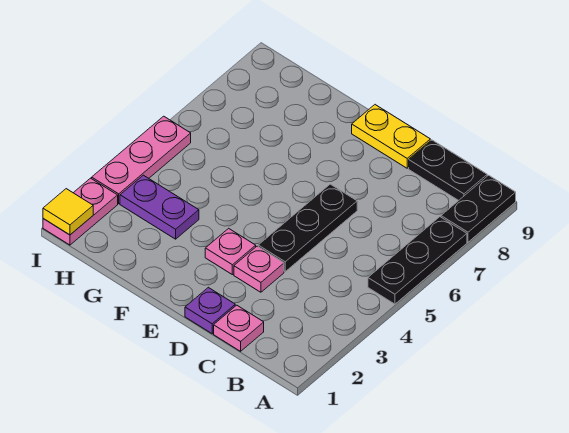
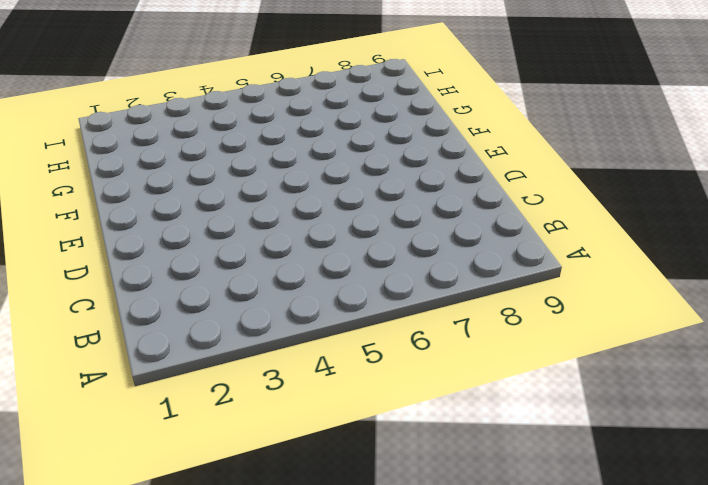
none -> black 1x3 plate [368,217,467,304]
none -> black 1x2 plate [441,175,516,242]
none -> black 1x2 plate [409,140,487,201]

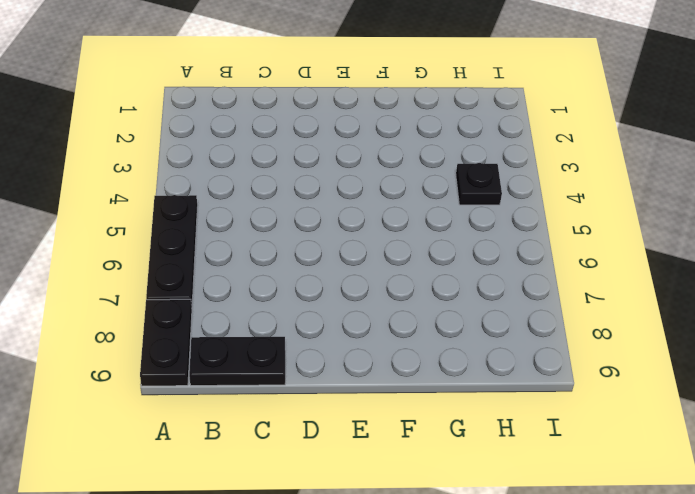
black 1x1 plate [456,163,502,205] -> none
none -> pink 1x1 plate [214,305,264,351]
none -> purple 1x1 plate [185,287,235,334]
none -> pink 1x1 plate [234,246,284,292]

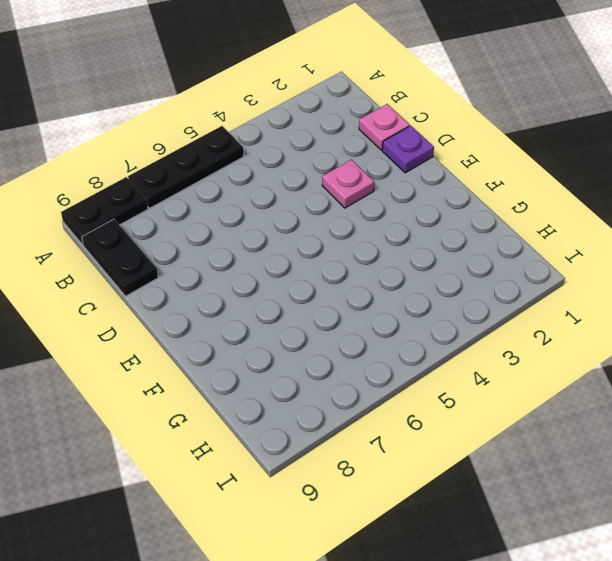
none -> black 1x3 plate [258,184,357,271]
none -> yellow 1x2 plate [352,105,430,168]
none -> pink 1x1 plate [205,228,256,275]

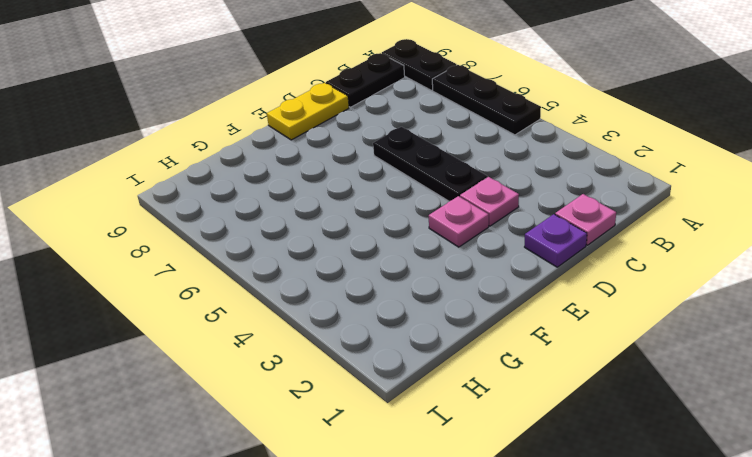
none -> purple 1x2 plate [120,175,199,239]
none -> pink 1x2 plate [43,178,118,245]
none -> pink 1x3 plate [92,116,191,204]

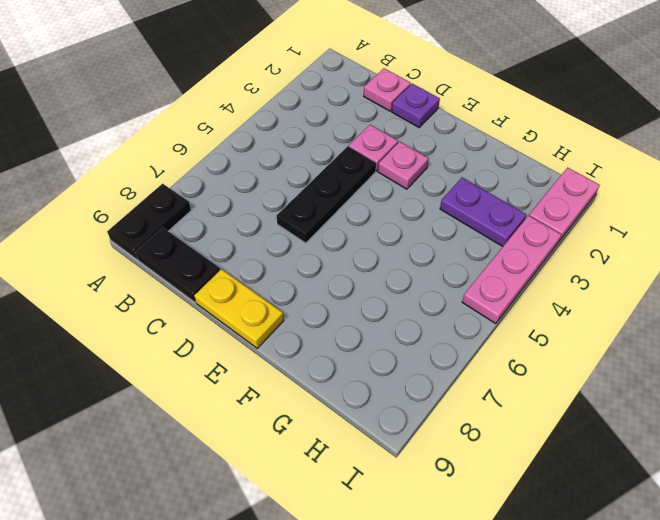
none -> black 1x3 plate [368,217,467,304]
none -> yellow 1x1 tile [43,189,93,235]

